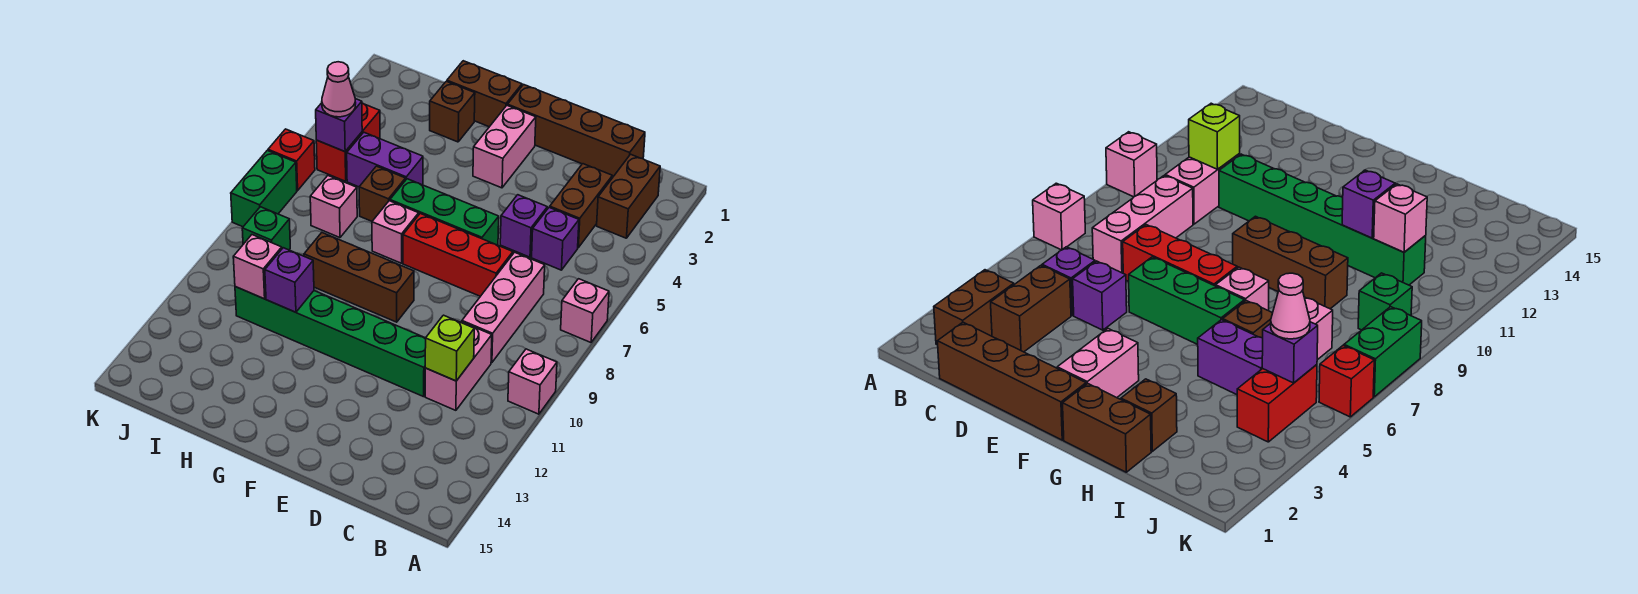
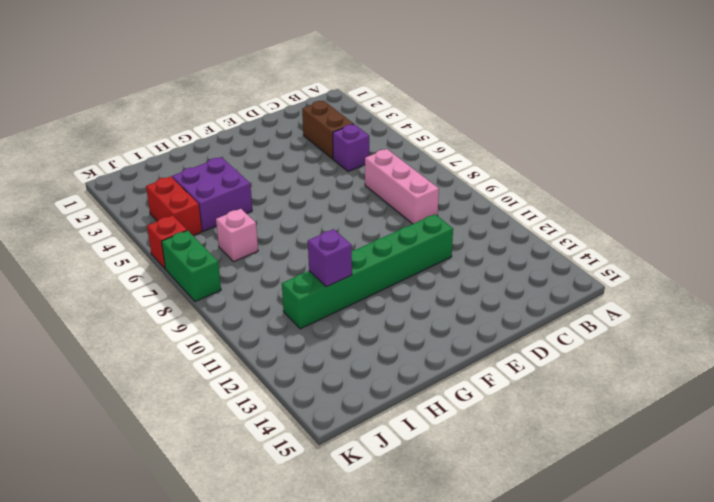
purple 2x2 brick [172,157,252,231] -> purple 1x2 brick [347,132,423,187]
none -> pink 1x1 brick [561,279,609,342]
none -> pink 1x1 brick [508,349,557,414]
none -> brown 1x2 brick [597,154,660,238]

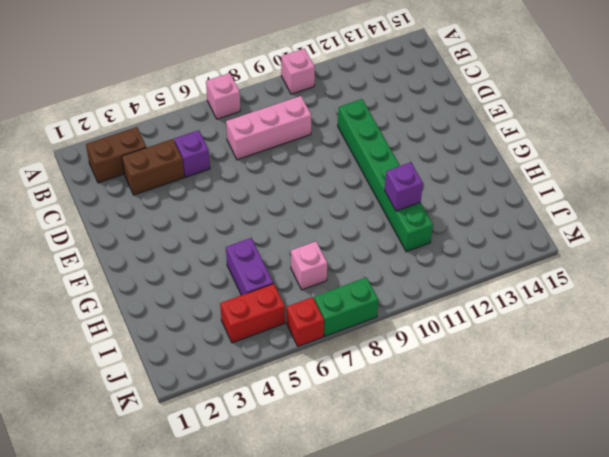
none -> brown 1x4 brick [508,85,645,176]
none -> pink 1x2 brick [425,322,492,410]
none -> purple 1x1 brick [500,195,547,257]

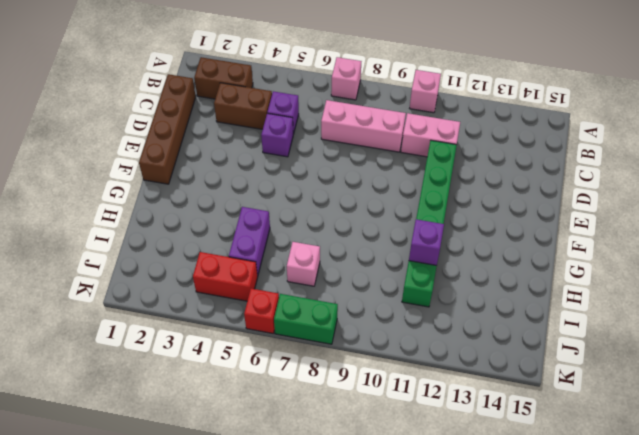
none -> red 1x3 brick [403,214,513,296]
none -> green 1x3 brick [390,179,499,245]
none -> pink 1x2 brick [473,105,536,188]

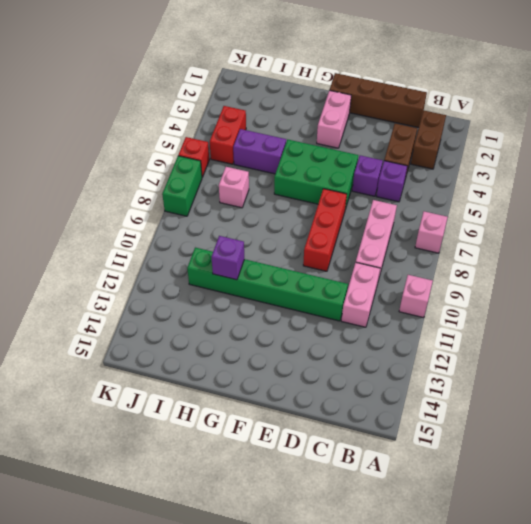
green 2x3 brick [274,140,358,209] -> green 1x3 brick [390,179,499,245]
red 1x3 brick [303,189,347,271] -> red 1x3 brick turned to [403,214,513,296]
none -> brown 1x3 brick [304,233,414,322]
none -> brown 1x2 brick [447,61,522,127]
none -> pink 1x1 brick [372,201,419,263]

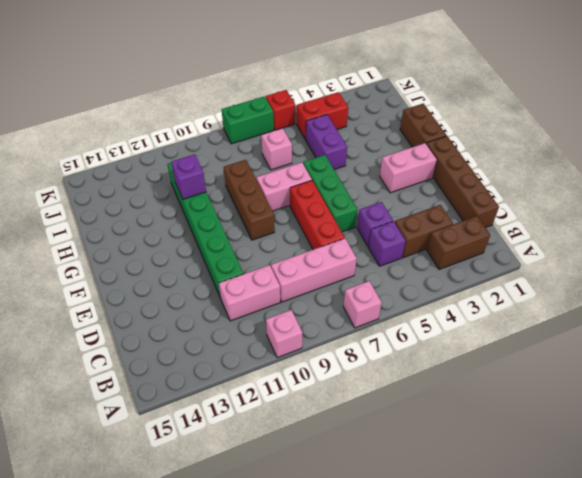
pink 1x2 brick [256,162,312,211] -> pink 1x1 brick [372,201,419,263]
none -> brown 1x1 brick [430,81,475,142]
none -> brown 1x1 brick [359,166,405,221]
none -> green 1x1 brick [242,207,290,250]

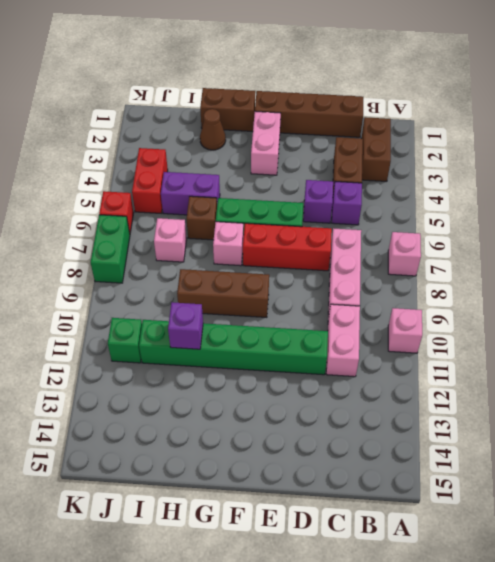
brown 1x1 cone [200,109,226,150] -> brown 1x1 brick [430,81,475,142]
green 1x1 brick [108,318,142,363] -> green 1x1 brick moved to [242,207,290,250]
none -> lime 1x1 brick [425,315,474,381]
none -> pink 1x1 brick [233,235,282,299]
none -> purple 1x1 brick [316,99,362,152]

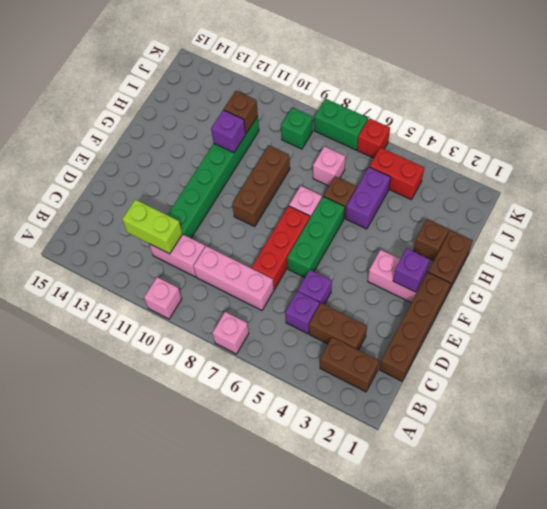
lime 1x2 brick [122,199,182,254] -> lime 1x1 brick [425,315,474,381]
purple 1x1 brick [393,248,430,292] -> purple 1x1 brick moved to [316,99,362,152]
brown 1x1 brick [224,91,258,133] -> pink 1x1 brick [233,235,282,299]
none -> pink 1x1 cone [322,62,356,117]

